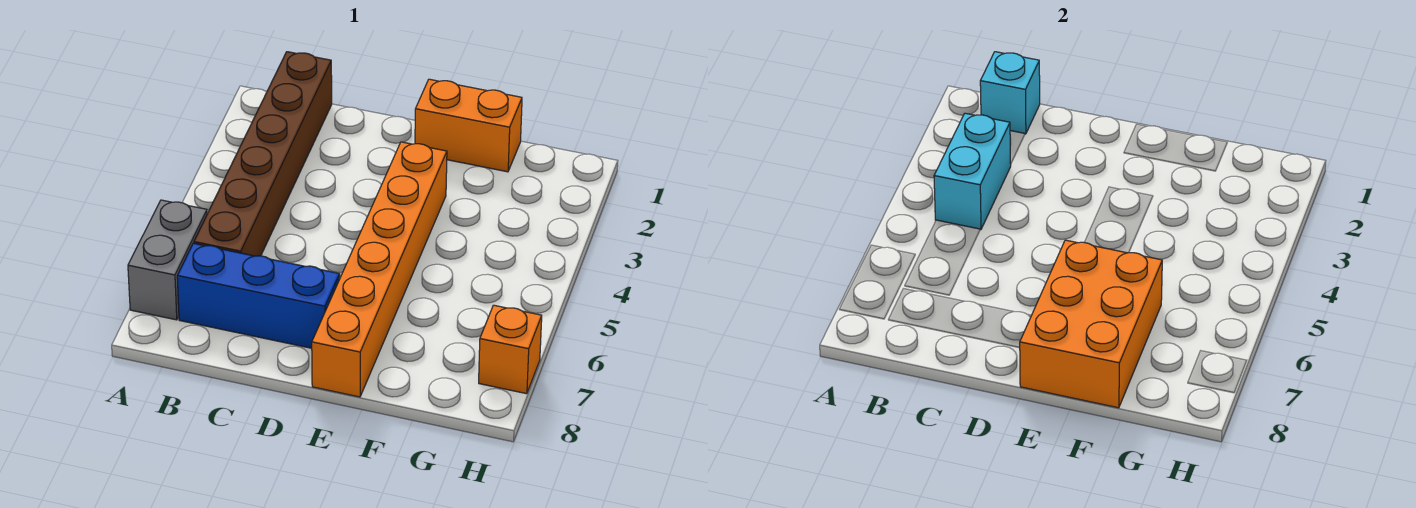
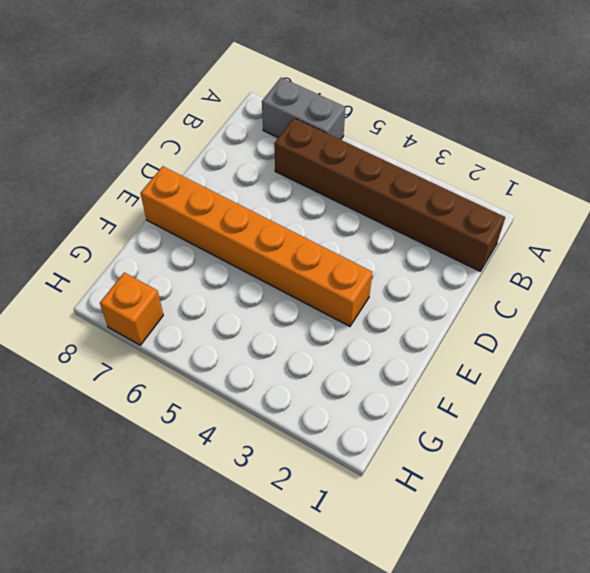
none -> blue 1x3 brick [177,243,340,348]
none -> orange 1x2 brick [415,79,522,172]

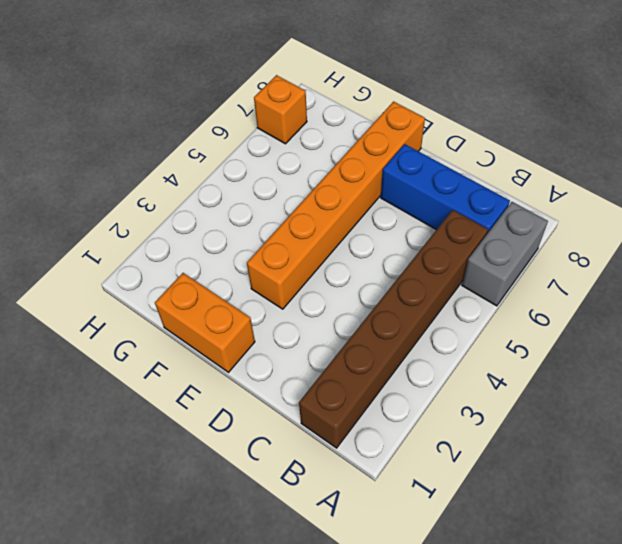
none -> cyan 1x1 brick [980,52,1040,134]
none -> cyan 1x2 brick [934,113,1011,230]

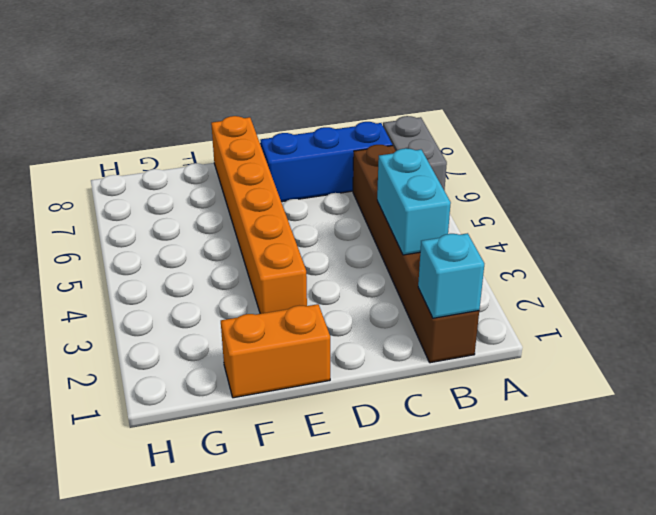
none -> orange 1x1 brick [479,305,542,394]
none -> orange 2x3 brick [1019,240,1162,408]

